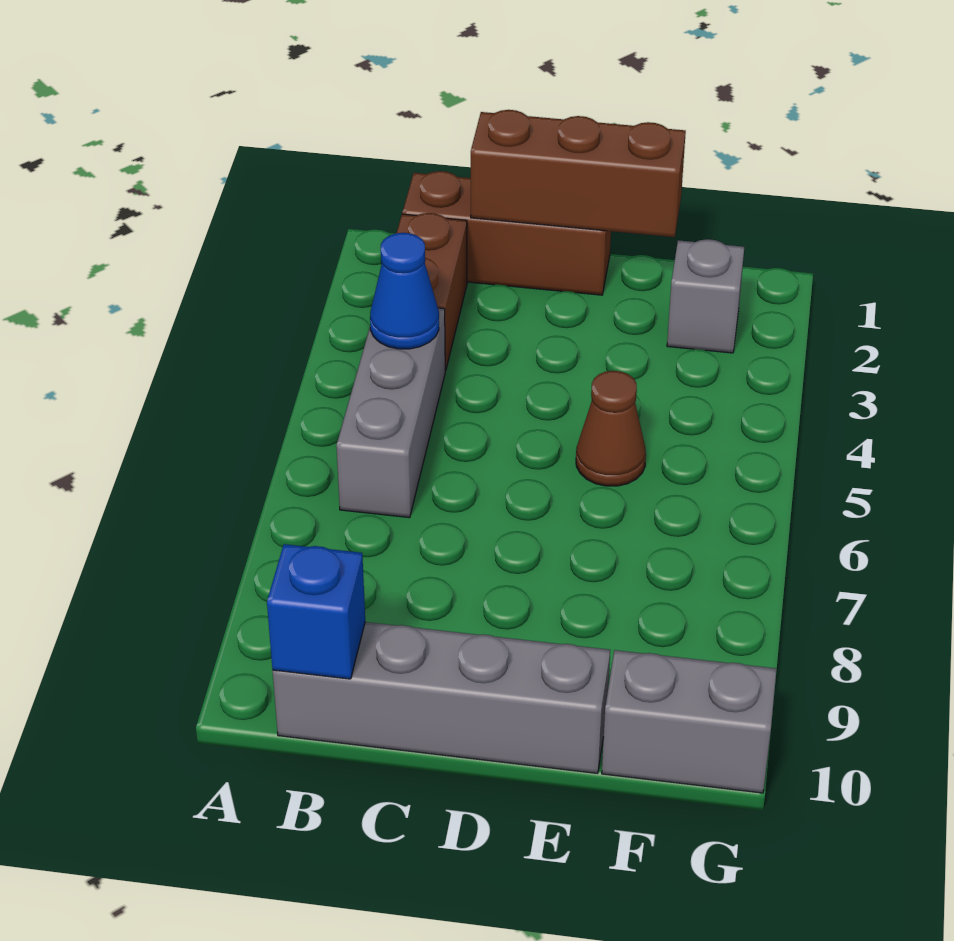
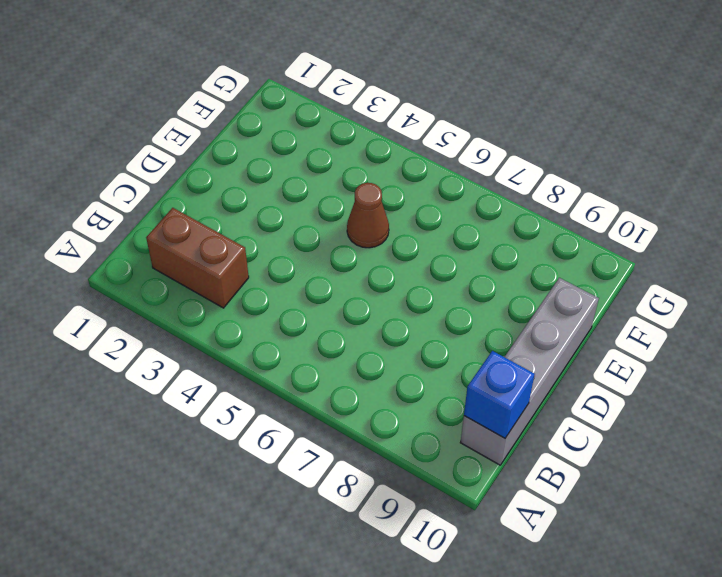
none -> brown 1x3 brick [402,171,611,295]
none -> grey 1x3 brick [336,308,445,518]

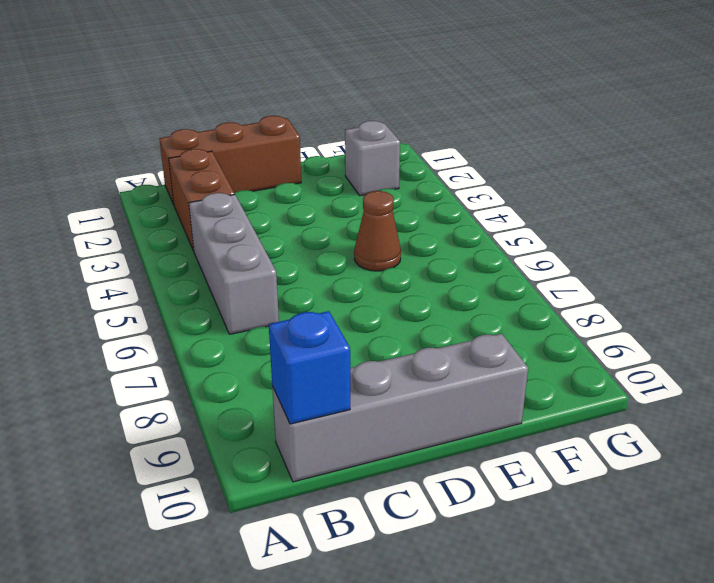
none -> grey 1x2 brick [602,650,777,793]
none -> blue 1x1 cone [370,233,439,349]

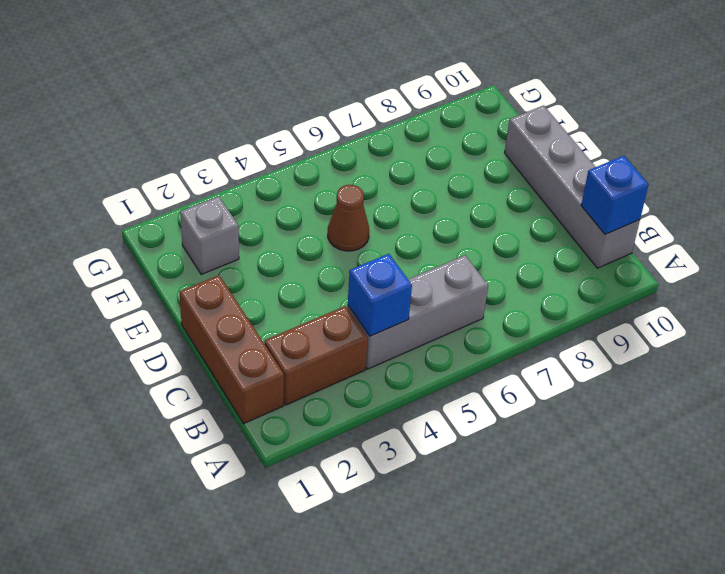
blue 1x1 brick [348,254,412,336] -> blue 1x1 cone [370,233,439,349]
none -> grey 1x2 brick [602,650,777,793]
none -> brown 1x3 brick [471,110,686,237]

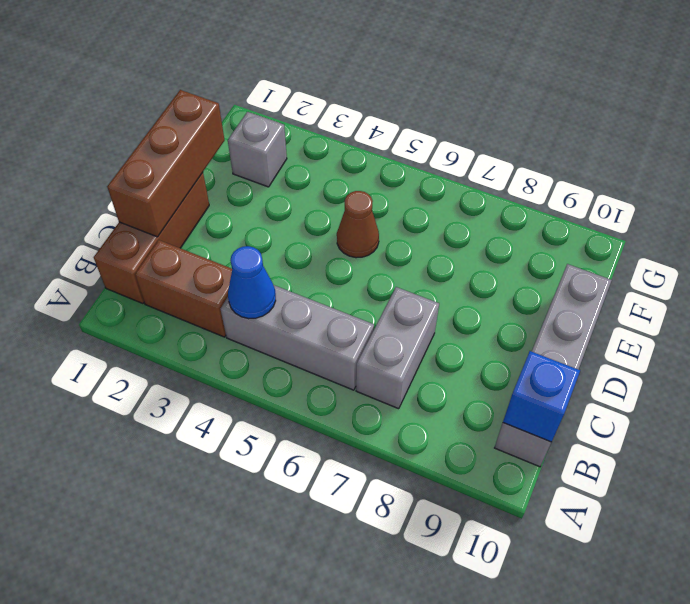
grey 1x2 brick [356,287,439,409] -> grey 1x2 brick moved to [602,650,777,793]

